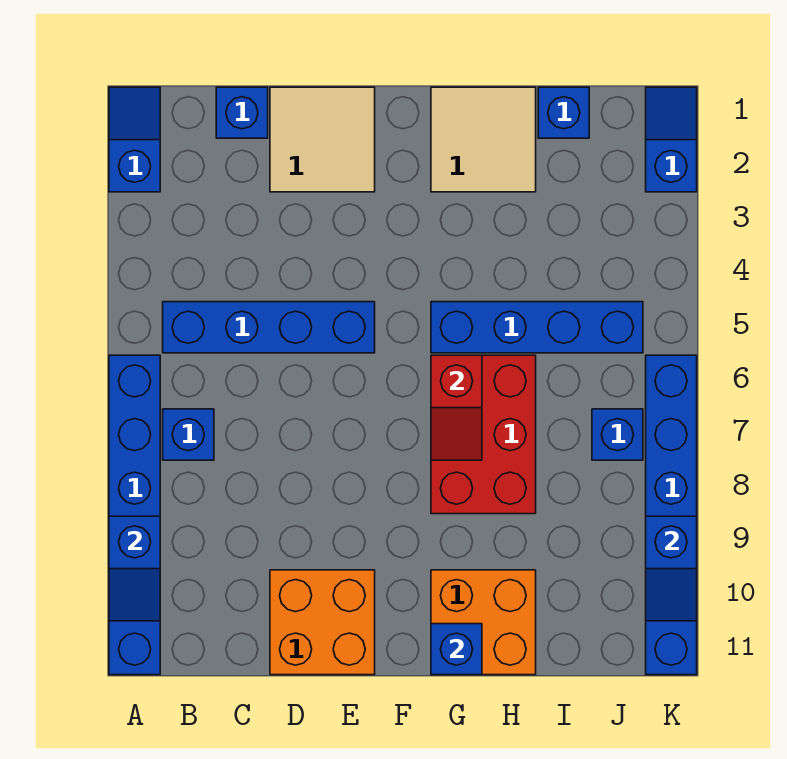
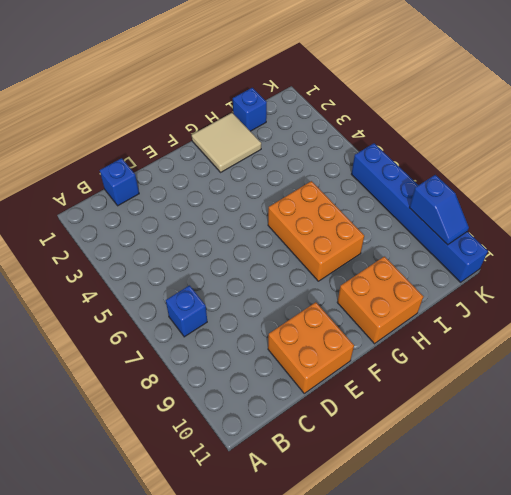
orange 2x3 brick [268,181,364,281] -> red 2x3 brick [431,355,536,514]
none -> blue 1x2 slope [109,87,160,192]
none -> blue 1x6 brick [109,355,160,675]
none -> blue 1x4 brick [163,302,375,353]

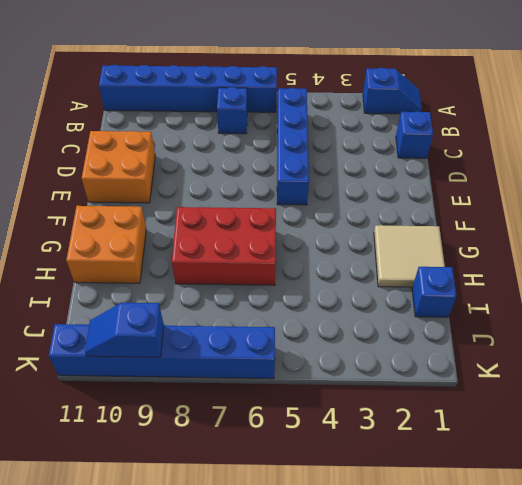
none -> tan 2x2 tile [270,87,375,192]
none -> blue 1x4 brick [431,302,643,353]
none -> blue 1x1 brick [592,409,643,460]

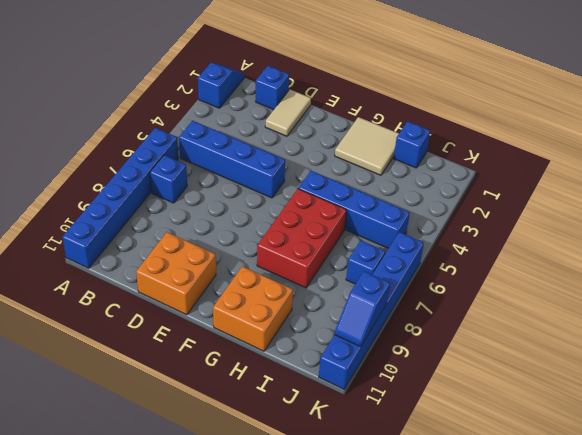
tan 1x2 tile [265,90,311,136] -> tan 2x2 tile [270,87,375,192]
none -> blue 1x2 slope [646,87,697,192]
none -> blue 1x2 slope [109,516,160,621]
none -> red 1x2 slope [431,355,482,460]

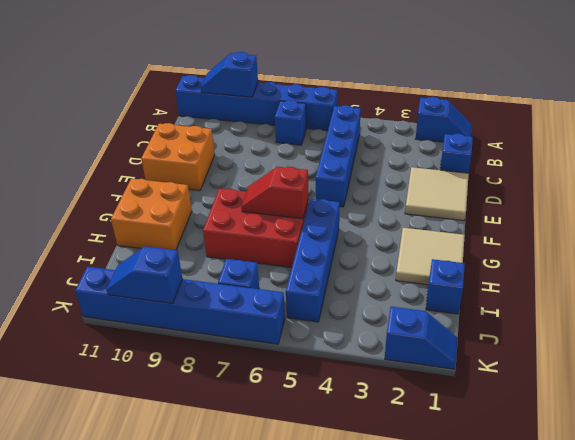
none -> blue 1x1 brick [431,624,482,675]

